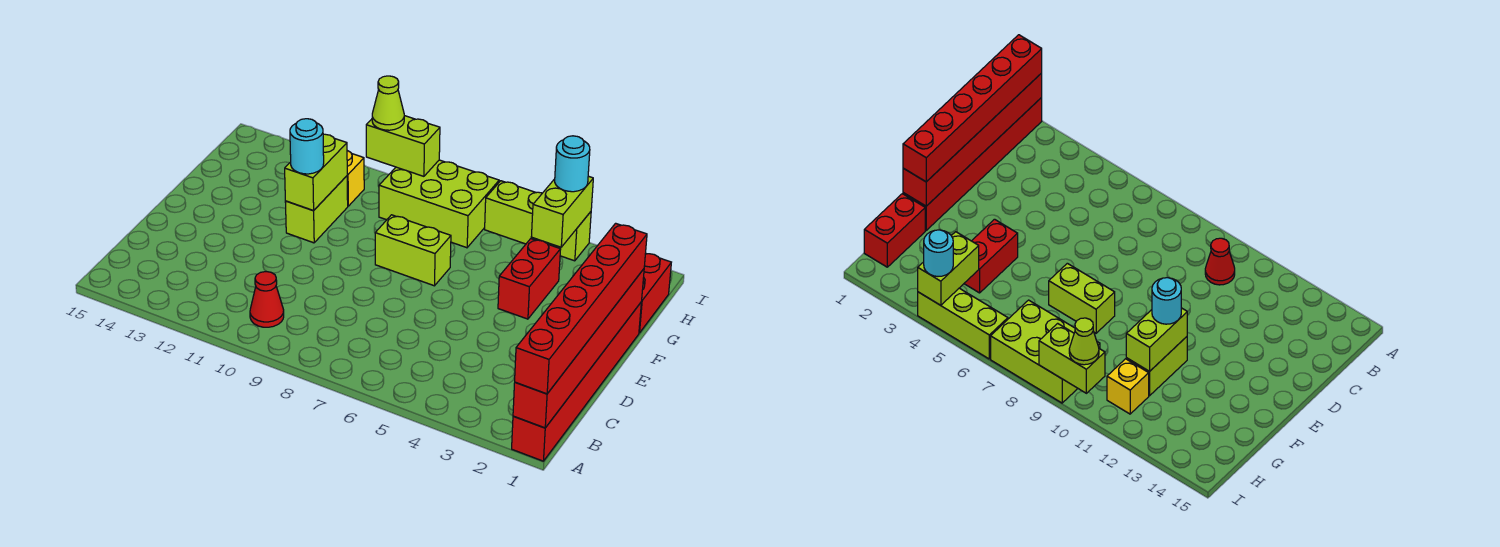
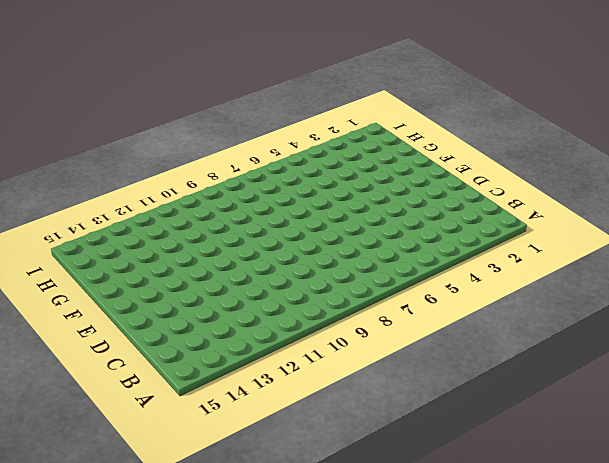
none -> red 1x6 brick [512,303,641,461]
none -> red 1x1 cone [250,272,284,327]
none -> red 1x2 brick [498,239,561,319]

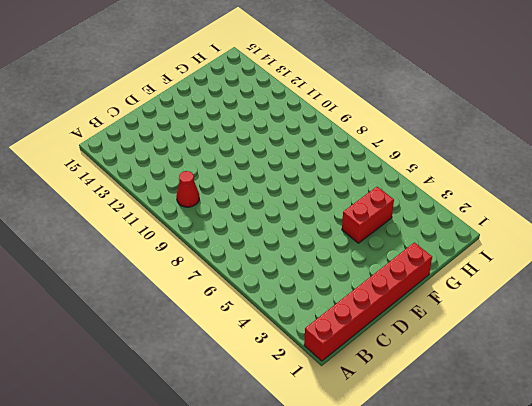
none -> lime 1x2 brick [375,215,451,286]
none -> lime 1x2 brick [285,176,348,243]
none -> red 1x2 brick [639,253,671,333]

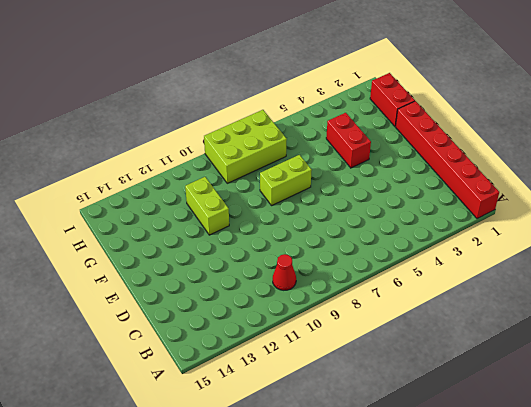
none -> yellow 1x1 brick [347,151,364,206]
none -> lime 1x3 brick [485,181,591,261]
none -> red 1x6 brick [513,269,644,428]

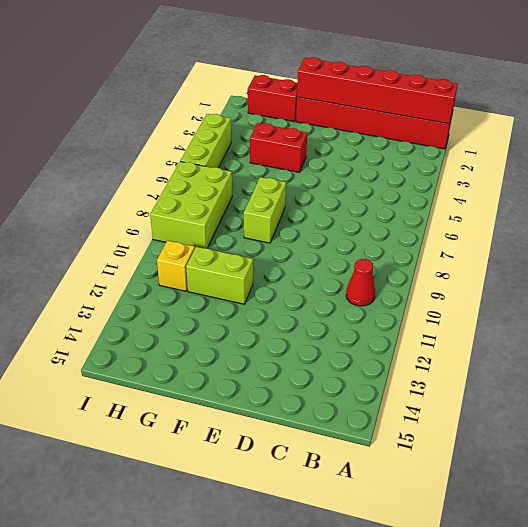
none -> lime 1x2 brick [285,134,347,211]
none -> lime 1x2 brick [531,176,593,247]
none -> lime 1x2 brick [366,116,440,176]

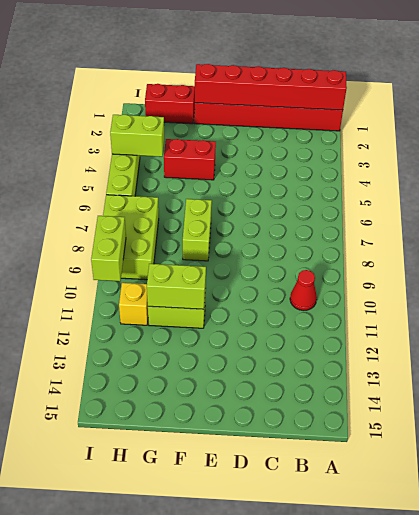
none -> red 1x6 brick [515,223,647,394]
none -> cyan 1x1 round brick [290,119,324,174]
none -> cyan 1x1 round brick [555,136,590,192]

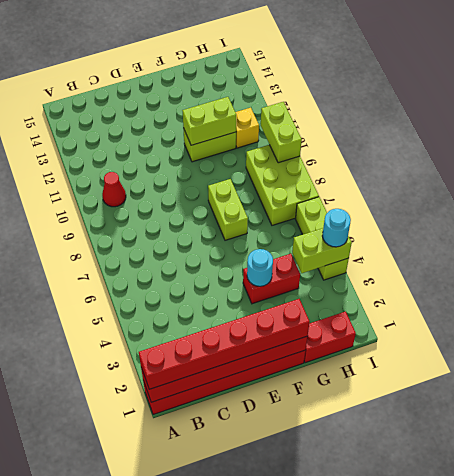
cyan 1x1 round brick [247,249,273,286] -> cyan 1x1 round brick moved to [290,119,324,174]
none -> lime 1x1 cone [372,76,404,130]

